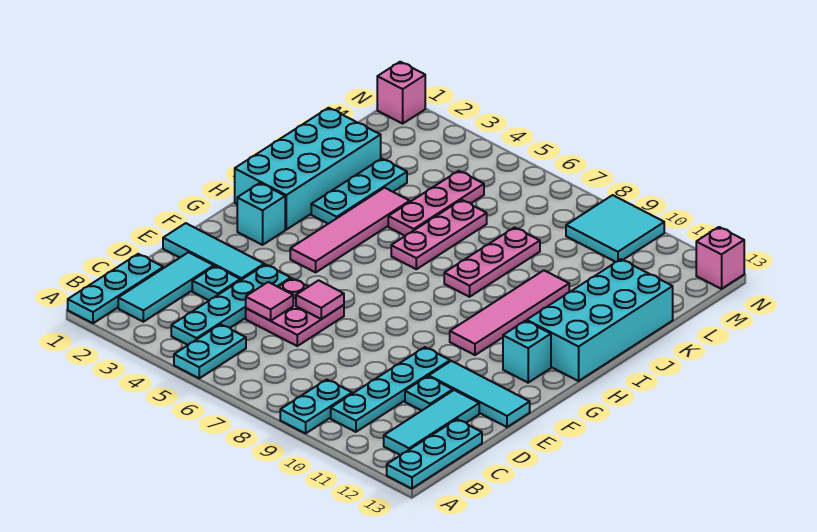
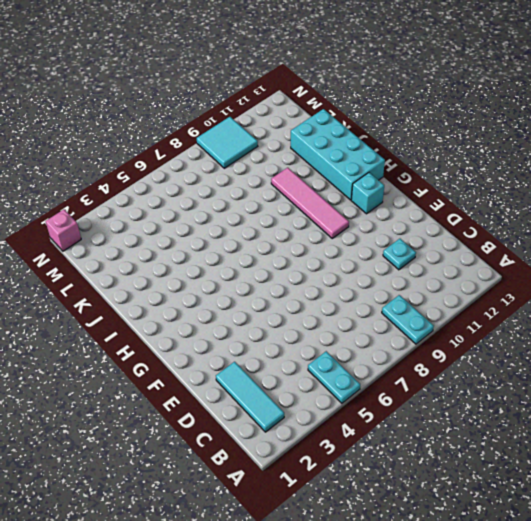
none -> cyan 1x3 plate [68,254,163,323]
none -> cyan 1x3 plate [387,419,482,489]
none -> cyan 1x4 plate [171,265,291,345]

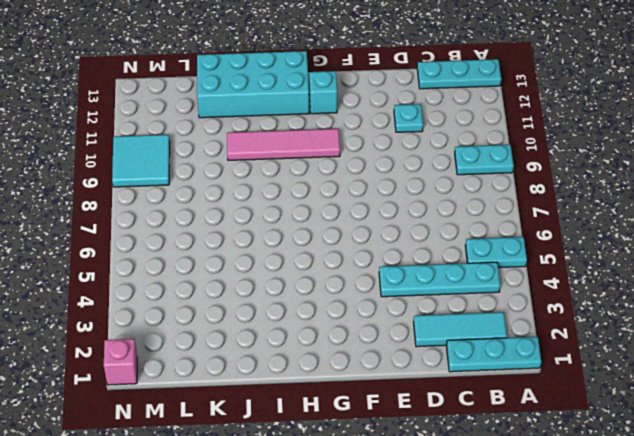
none -> cyan 1x4 plate [331,347,450,432]
none -> cyan 1x3 tile [384,390,479,455]
none -> cyan 1x1 plate [192,266,240,300]

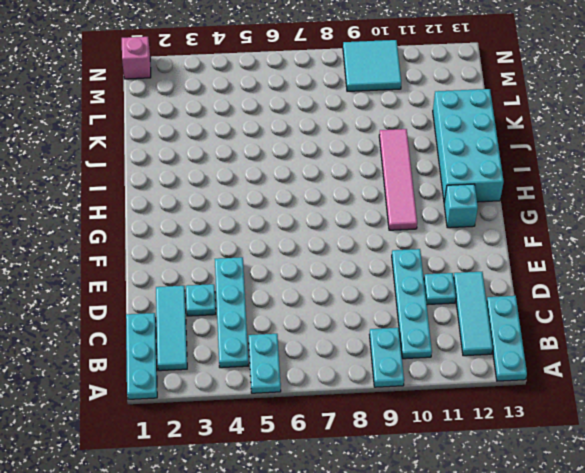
none -> pink 2x2 plate [246,278,344,346]
none -> cyan 1x3 tile [163,223,264,280]
none -> cyan 1x3 tile [429,361,530,427]

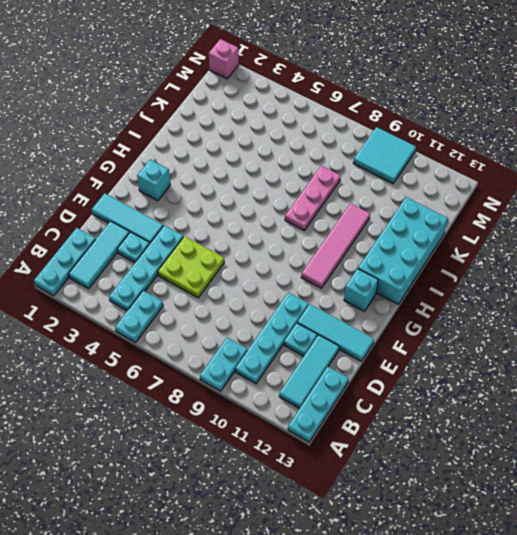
lime 2x2 plate [158,236,224,298] -> pink 2x2 plate [246,278,344,346]
none -> pink 1x4 tile [290,188,410,272]
none -> cyan 2x4 brick [235,108,381,230]
none -> cyan 1x3 plate [311,159,407,224]

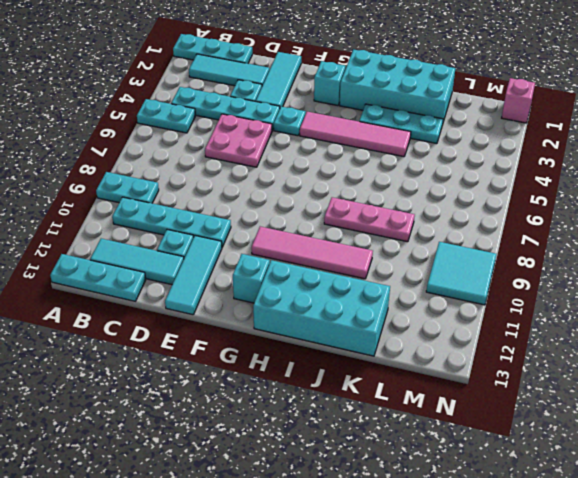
cyan 1x1 plate [274,107,305,136] -> none
none -> pink 1x3 plate [391,200,487,269]
none -> pink 1x3 plate [388,171,484,236]
none -> pink 1x1 brick [696,227,744,289]

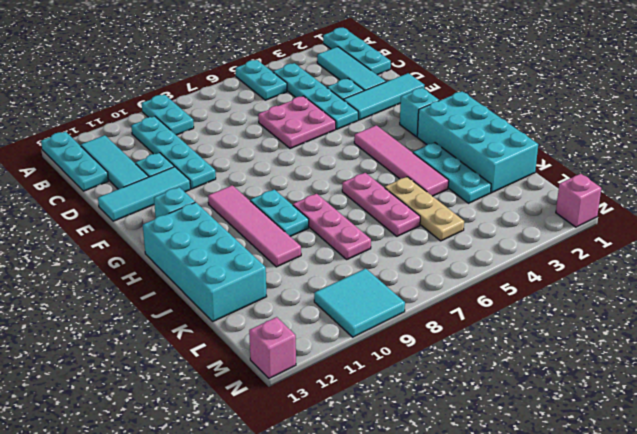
cyan 1x2 plate [250,189,309,237] -> none
tan 1x3 plate [385,177,464,241] -> pink 1x3 plate [388,171,484,236]
none -> pink 1x1 tile [246,282,293,321]
none -> pink 1x1 tile [296,280,344,319]

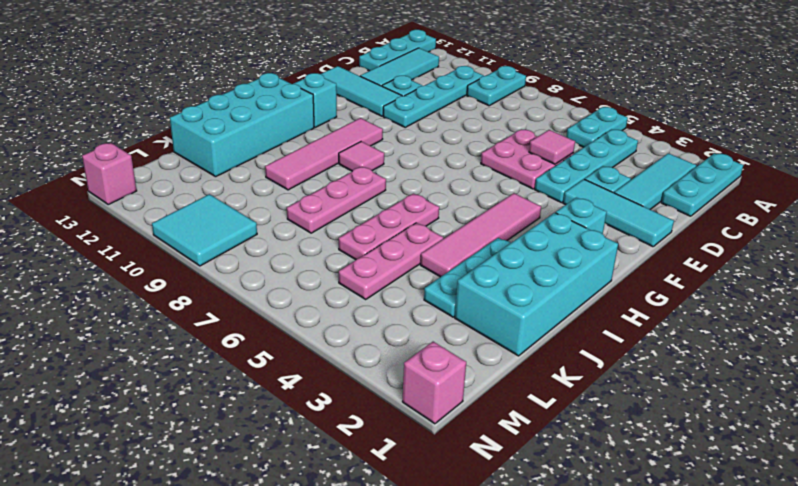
pink 1x1 tile [339,141,384,171] -> pink 1x1 tile moved to [296,280,344,319]

